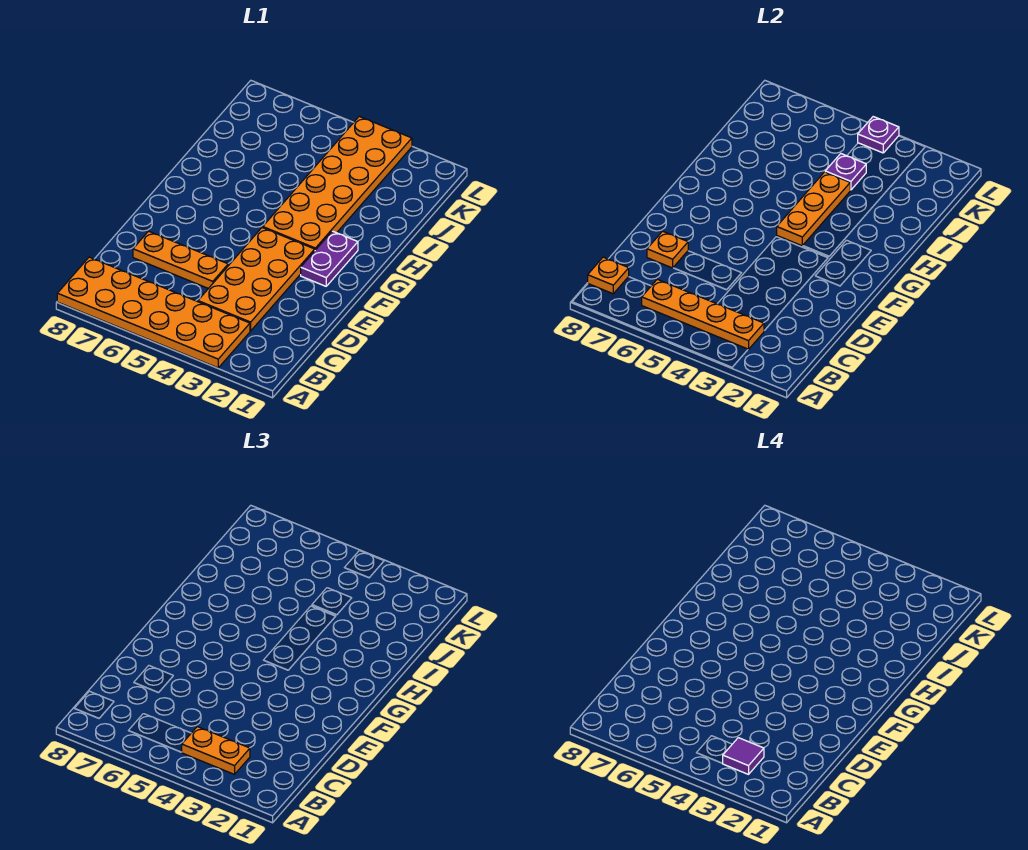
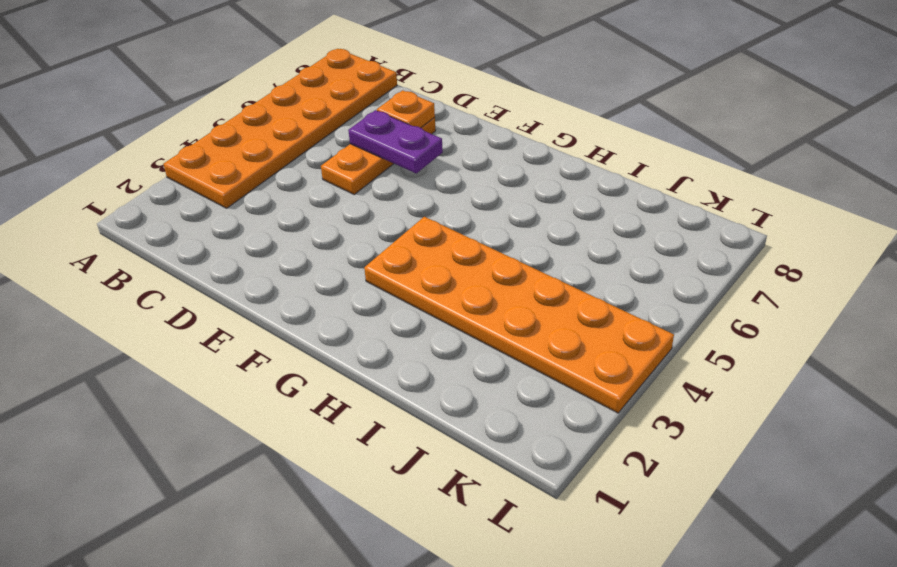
purple 1x2 plate [348,110,443,173] -> purple 1x2 plate moved to [301,231,358,286]
none -> orange 2x4 plate [198,227,315,331]
none -> orange 1x4 plate [642,279,764,349]
none -> orange 1x1 plate [588,257,629,294]

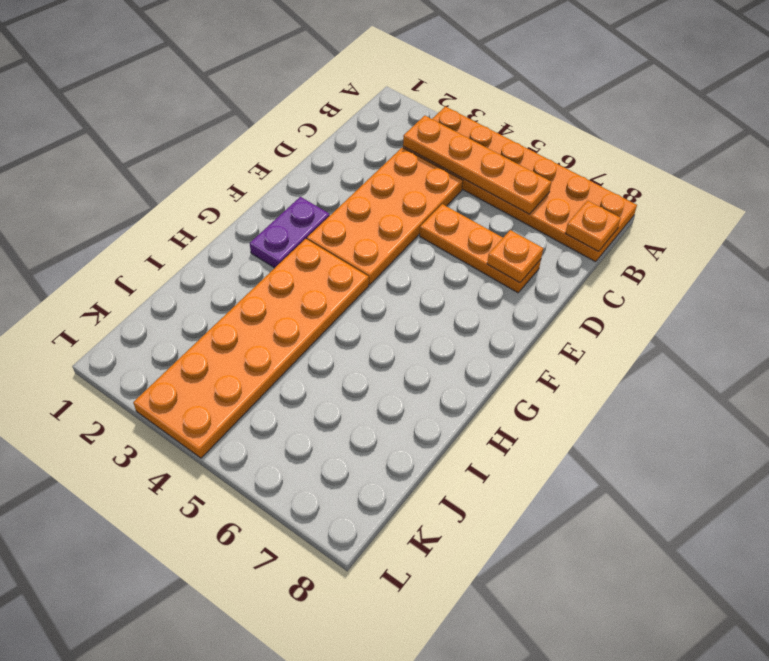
none -> orange 1x3 plate [777,172,850,246]
none -> purple 1x1 plate [825,154,866,190]
none -> purple 1x1 plate [858,117,899,153]

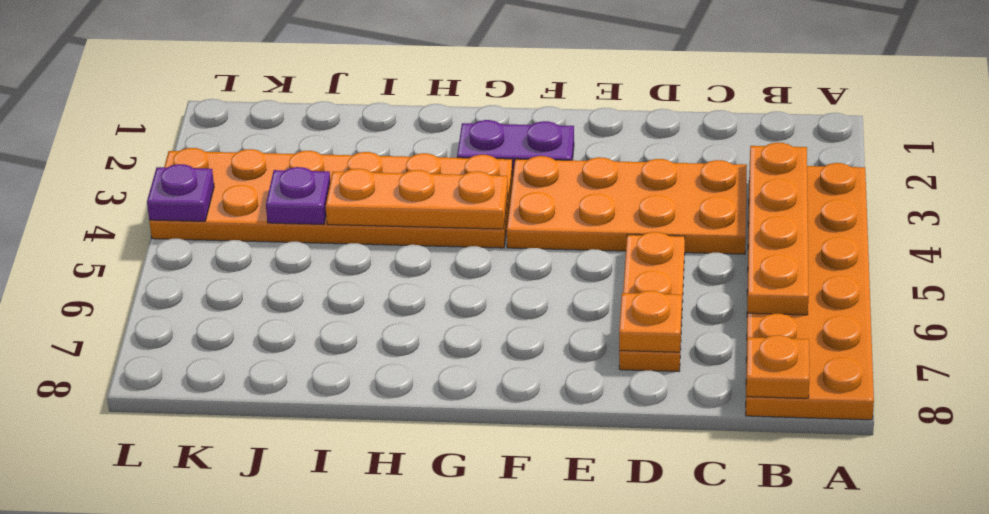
none -> orange 1x2 plate [182,727,250,774]
none -> purple 1x1 tile [722,738,764,774]

